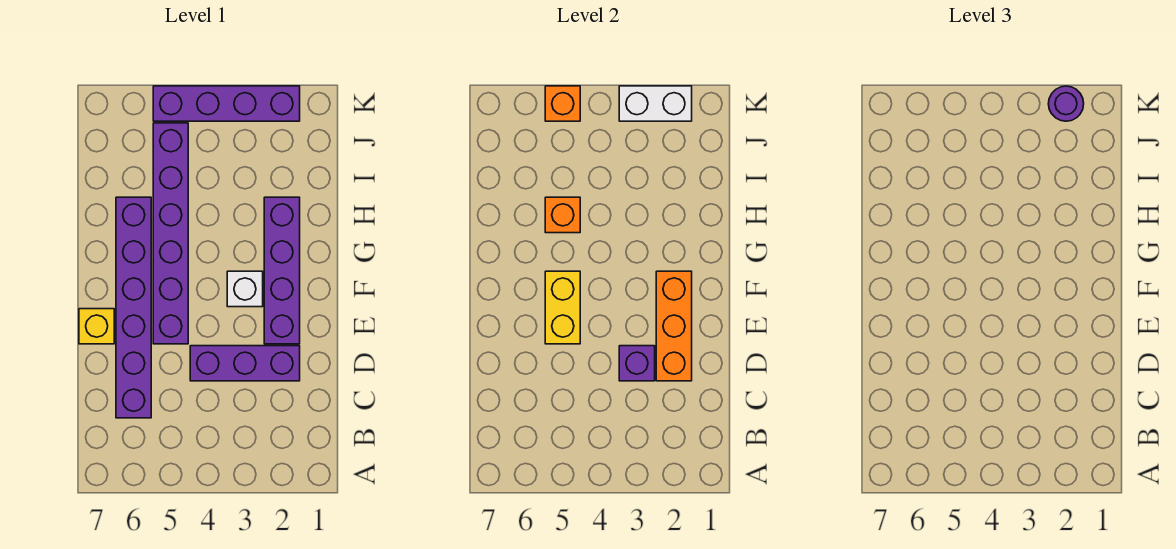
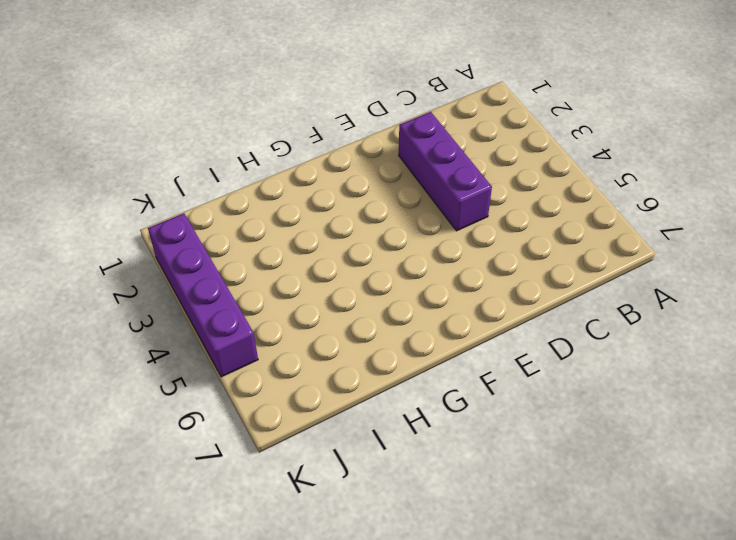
none -> purple 1x6 brick [116,197,151,418]
none -> purple 1x4 brick [264,197,300,344]
none -> purple 1x6 brick [153,123,188,344]

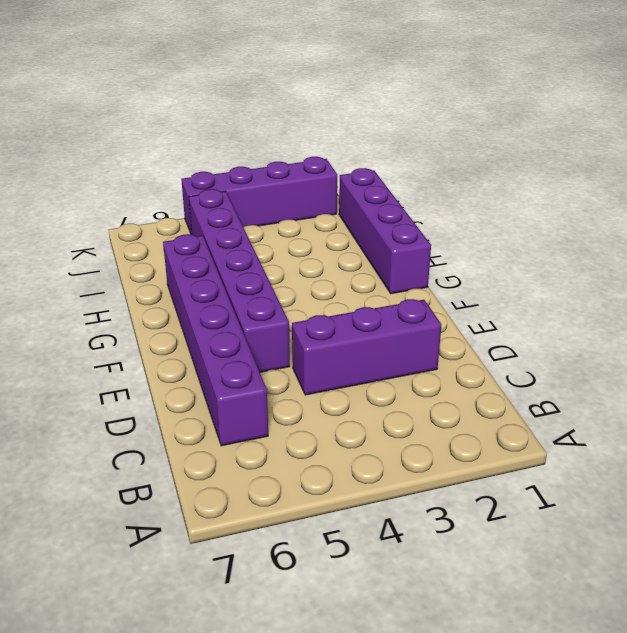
purple 1x4 brick [339,168,431,294] -> purple 1x4 brick moved to [264,197,300,344]
none -> yellow 1x1 brick [79,309,114,344]
none -> white 1x1 brick [227,271,263,307]
none -> orange 1x3 brick [656,271,692,381]

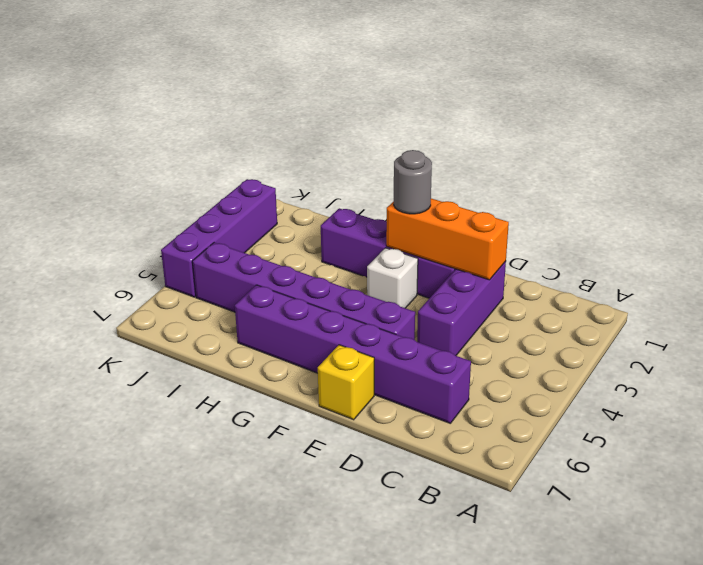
grey 1x1 round brick [394,150,432,214] -> none
none -> purple 1x1 brick [619,346,655,381]
none -> yellow 1x2 brick [545,271,580,344]
none -> orange 1x1 brick [545,197,580,233]

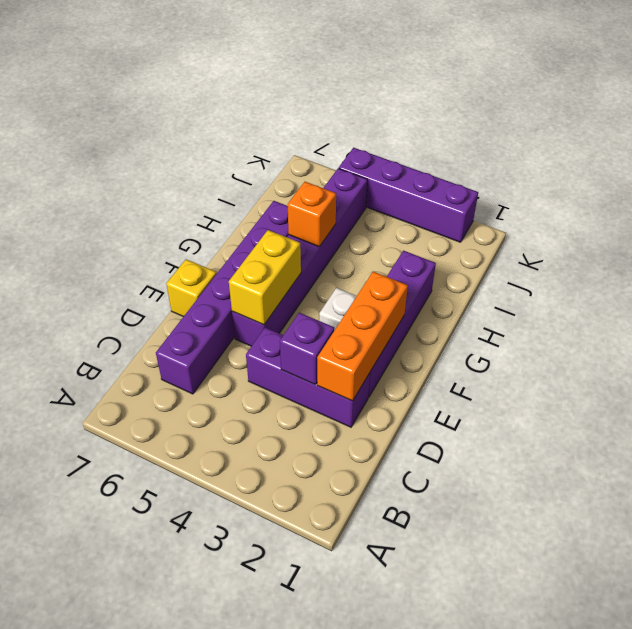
none -> white 1x2 brick [619,86,692,121]
none -> orange 1x1 brick [545,86,580,121]
none -> purple 1x1 round brick [1048,86,1084,121]

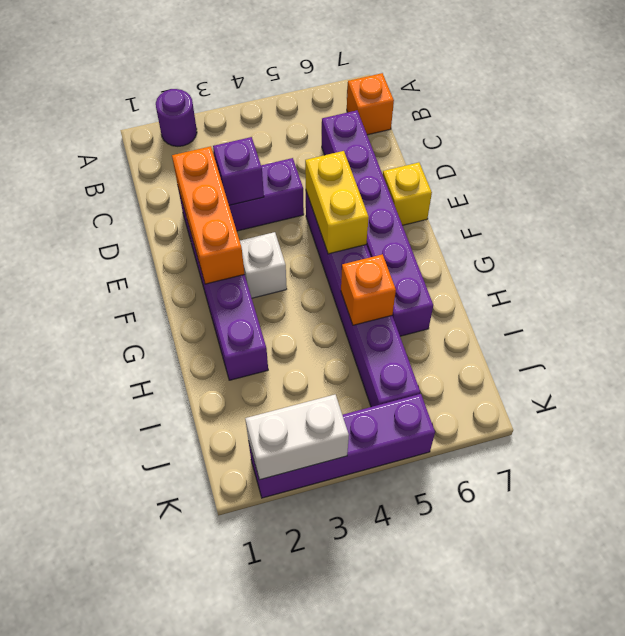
purple 1x1 round brick [156,89,197,146] -> purple 1x1 round brick moved to [1048,86,1084,121]
orange 1x1 brick [347,73,394,135] -> orange 1x1 brick moved to [545,86,580,121]

